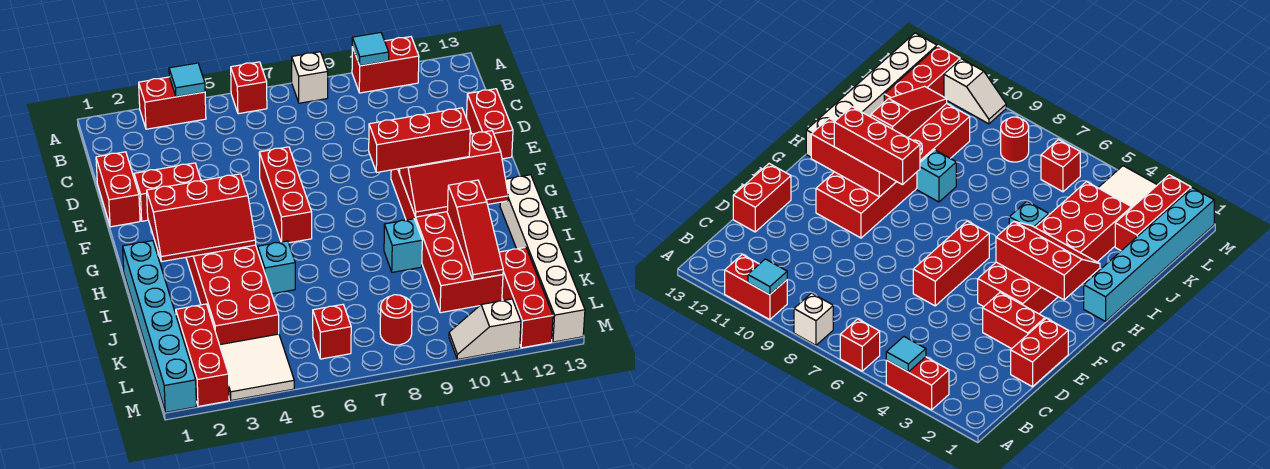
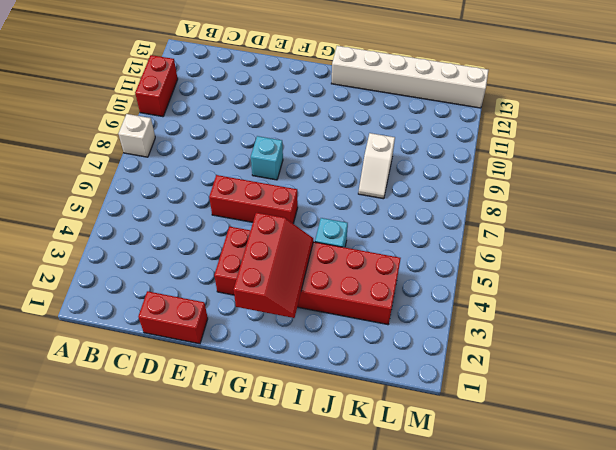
cyan 1x1 brick [251,136,283,180] -> cyan 1x1 brick moved to [384,219,422,272]
white 1x2 slope [358,133,395,199] -> white 1x2 slope moved to [449,299,521,359]
none -> red 1x2 brick [139,77,206,129]
none -> red 1x1 brick [231,62,267,114]
none -> red 1x2 brick [466,89,513,159]

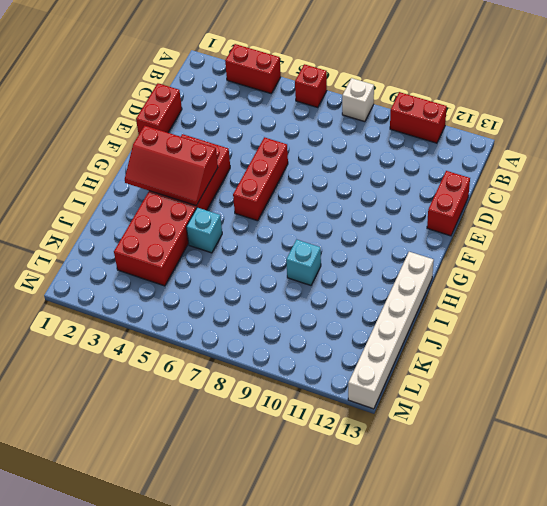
none -> red 1x2 brick [134,163,201,221]
none -> red 2x6 brick [391,169,503,313]
none -> cyan 1x6 brick [123,241,196,412]

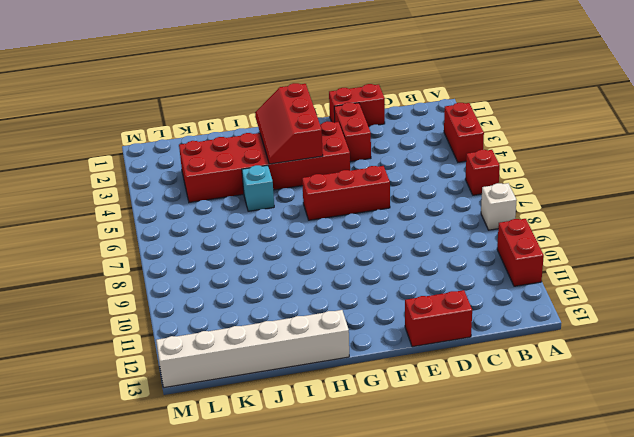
none -> red 2x6 brick [391,169,503,313]
none -> cyan 1x6 brick [123,241,196,412]
none -> cyan 1x1 brick [384,219,422,272]

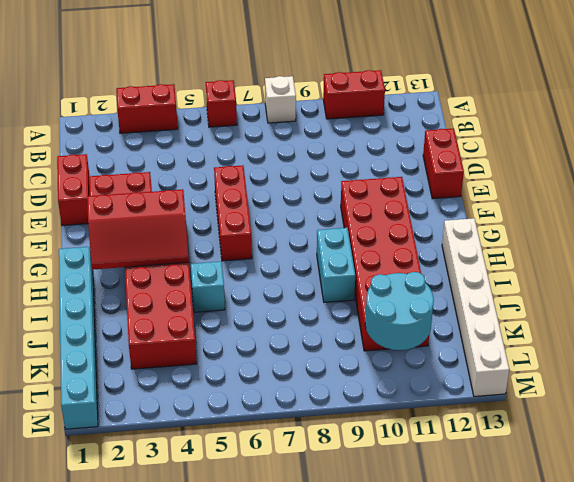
cyan 1x2 brick [317,228,355,302] -> cyan 1x1 brick [384,219,422,272]
cyan 2x2 round brick [365,272,434,350] -> red 1x3 slope [447,180,503,280]
none -> red 1x3 brick [176,304,229,407]
none -> red 1x3 brick [499,247,553,348]
none -> white 2x2 tile [220,334,294,401]

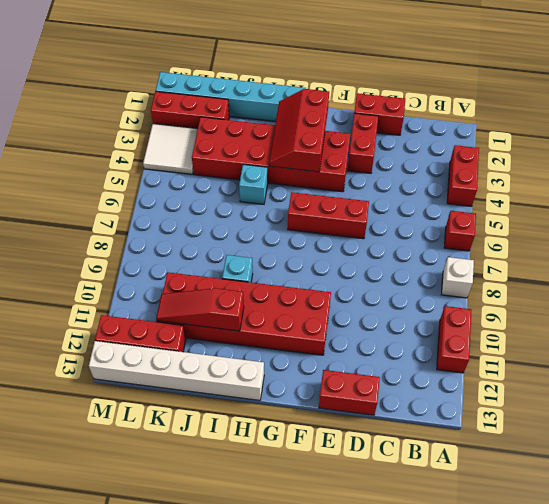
none -> red 1x1 brick [313,304,351,359]
none -> red 1x1 round brick [380,295,412,345]
none -> white 1x2 slope [449,299,521,359]

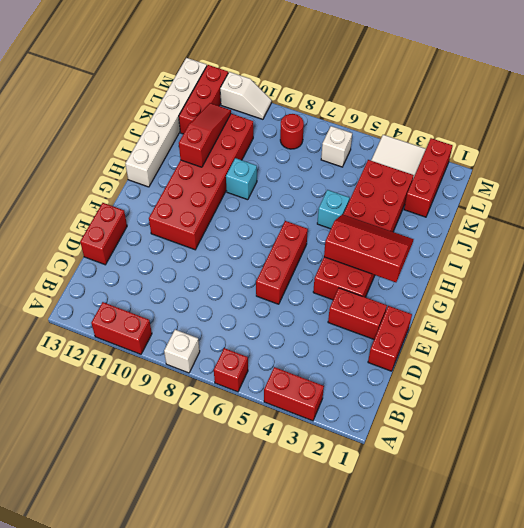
white 1x1 brick [321,126,352,167] -> red 1x1 brick [313,304,351,359]
none -> cyan 1x6 brick [123,241,196,412]
none -> cyan 1x1 tile [169,63,205,97]
none -> cyan 1x1 tile [352,32,389,66]

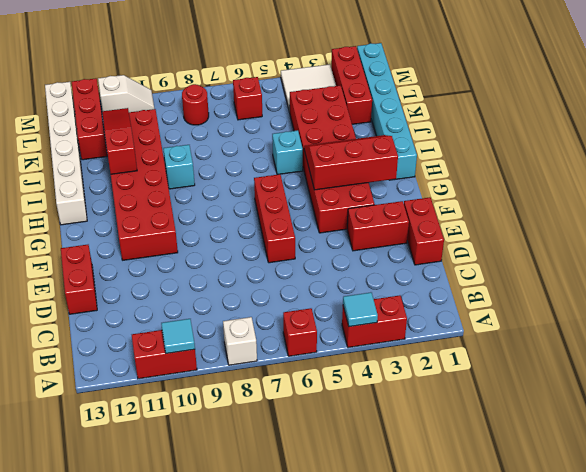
none -> red 2x3 slope [400,131,508,217]
none -> red 1x3 brick [369,108,470,172]

